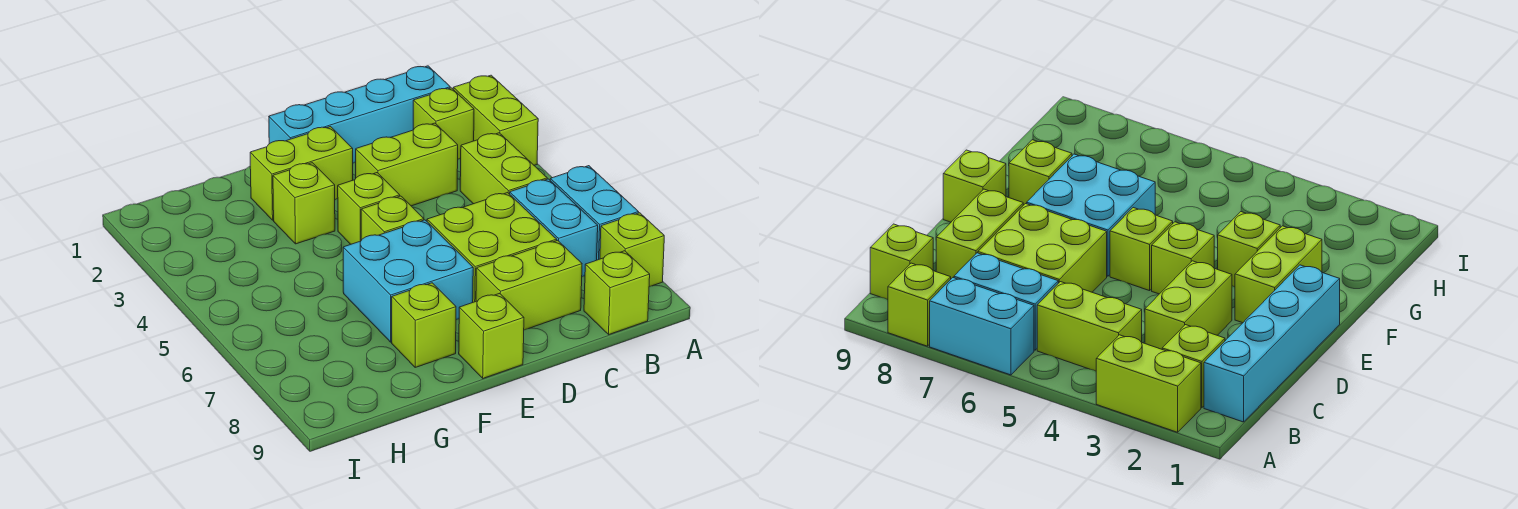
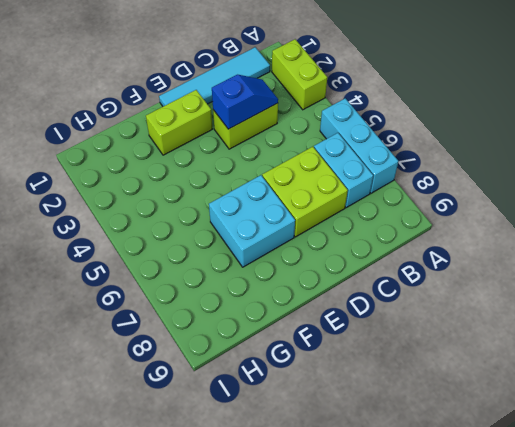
cyan 1x3 brick [320,98,398,193] -> cyan 1x2 brick [550,166,638,260]
cyan 1x4 tile [159,47,270,106] -> cyan 1x4 brick [269,66,450,163]
blue 1x2 slope [212,75,278,129] -> none
none -> lime 1x1 brick [600,213,664,287]
none -> lime 1x1 brick [413,88,474,159]
none -> lime 1x2 brick [460,133,547,204]

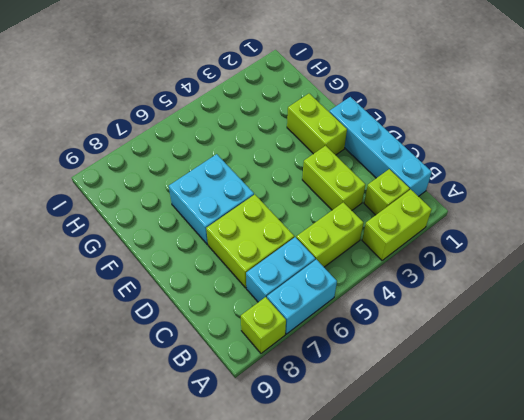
none -> lime 1x1 brick [584,251,650,334]
none -> lime 1x2 brick [476,240,582,330]
none -> lime 1x1 brick [338,173,400,244]

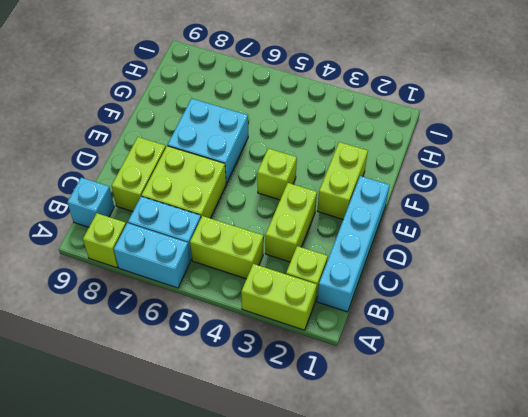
cyan 1x1 brick [67,178,114,227] -> lime 1x1 brick [584,251,650,334]
none -> lime 1x1 brick [361,196,424,240]
none -> lime 1x1 brick [459,294,524,378]
none -> lime 1x1 brick [273,163,335,244]

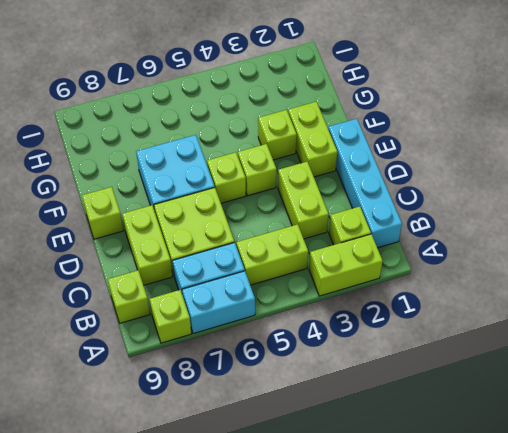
none -> lime 1x1 brick [392,283,456,367]

